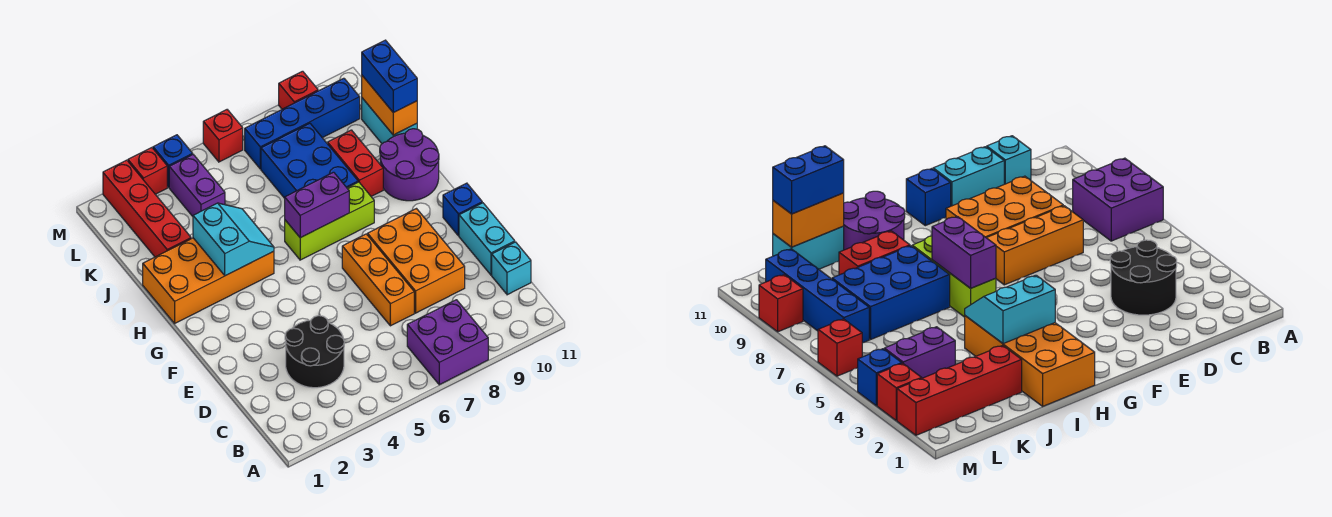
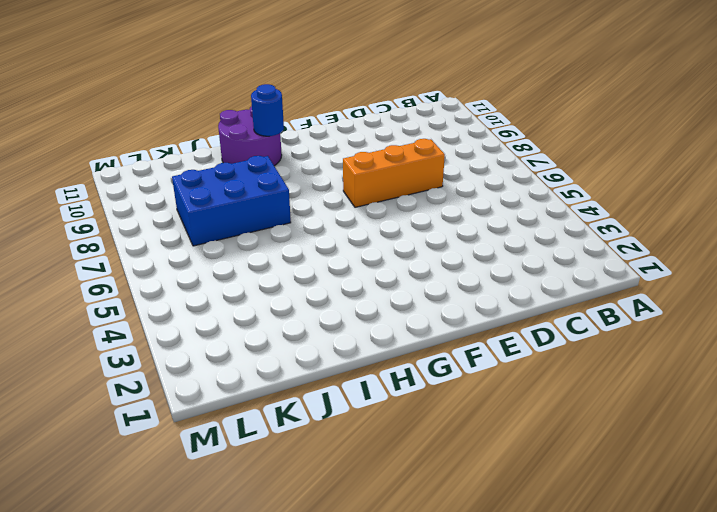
blue 1x1 round brick [251,84,284,136] -> none
none -> purple 2x2 brick [407,300,488,385]
none -> black 2x2 round brick [285,316,344,388]
none -> cyan 1x1 brick [492,242,531,295]

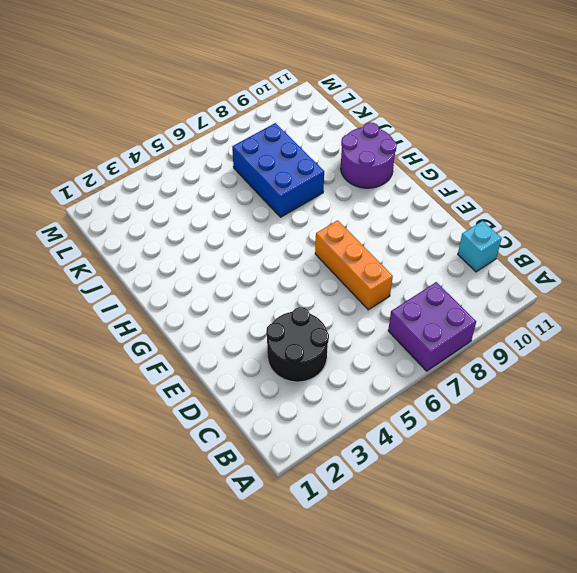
none -> orange 2x3 brick [367,209,465,313]
none -> cyan 1x2 brick [459,203,515,275]
none -> blue 1x1 brick [443,183,482,236]

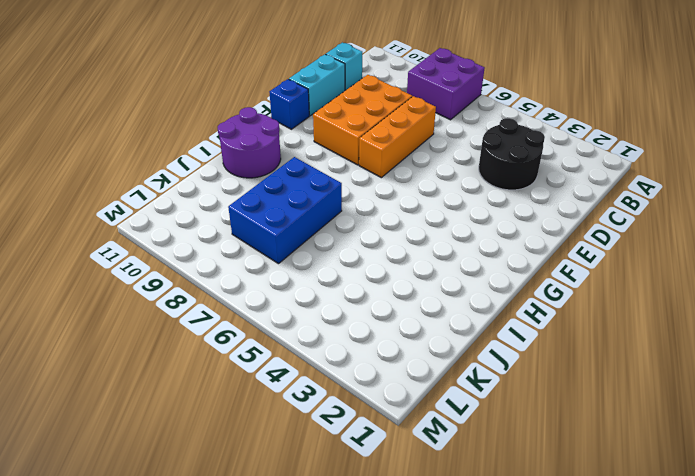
none -> orange 2x4 brick [143,238,274,323]
none -> lime 1x3 brick [285,182,374,260]
none -> red 1x2 brick [328,130,383,196]

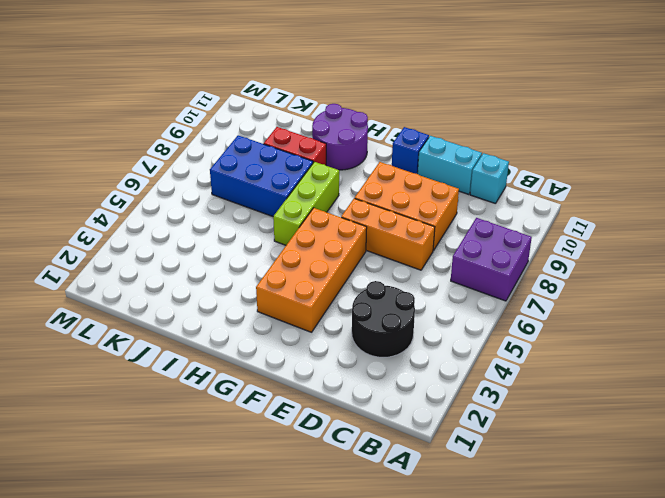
orange 2x4 brick [256,208,367,332] -> orange 2x4 brick moved to [143,238,274,323]
none -> red 1x4 brick [103,160,191,257]
none -> cyan 1x2 brick [362,98,417,144]
none -> purple 1x2 brick [169,155,225,216]

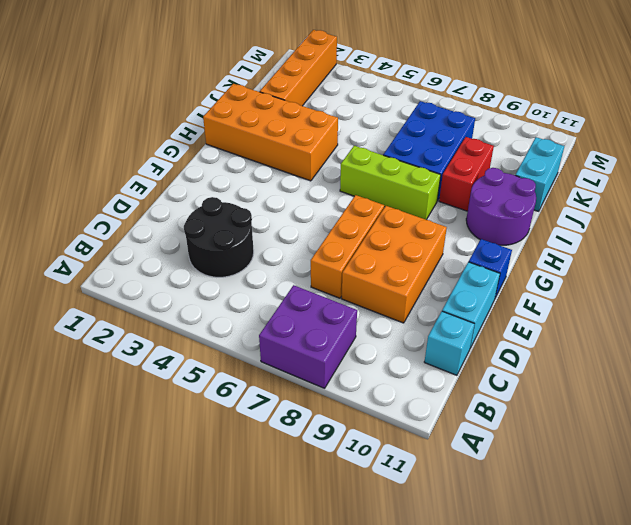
orange 1x4 brick [260,30,337,106] -> red 1x4 brick [103,160,191,257]
none -> purple 1x2 brick [169,155,225,216]
none -> blue 1x4 brick [245,78,360,169]
none -> red 1x1 brick [128,148,167,194]

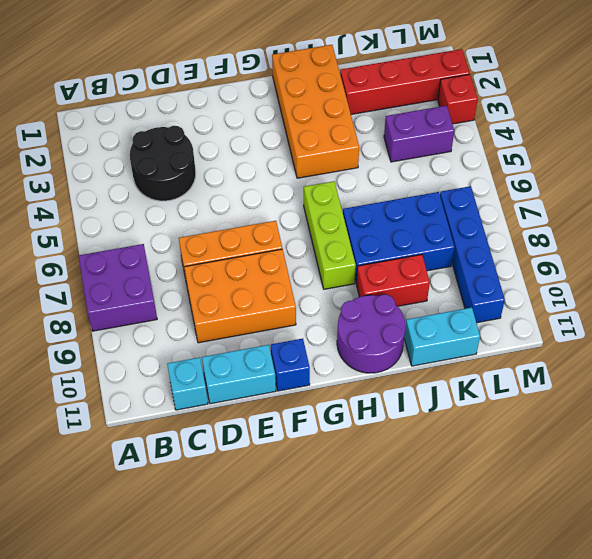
none -> blue 1x1 brick [153,135,193,187]
none -> red 1x1 brick [203,110,243,162]
none -> red 1x1 brick [279,71,318,109]

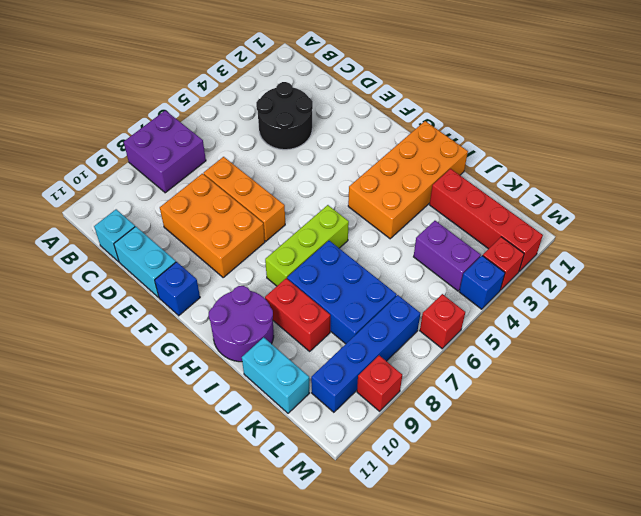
none -> cyan 2x2 slope [193,203,274,276]
none -> purple 1x2 brick [285,172,349,238]
none -> orange 1x2 brick [362,76,417,135]

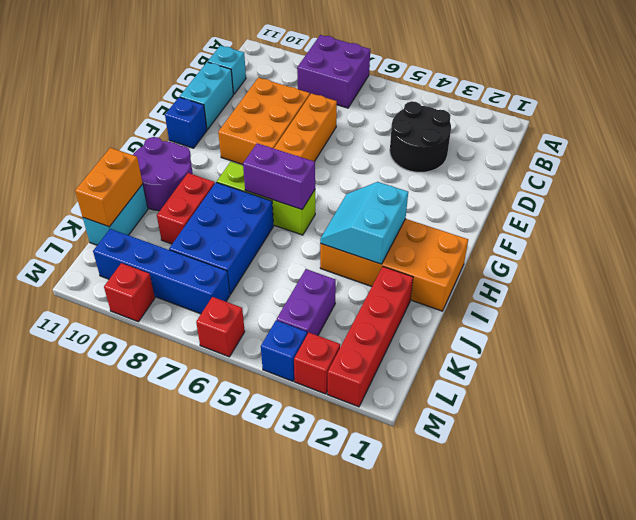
none -> blue 1x2 brick [362,40,417,113]

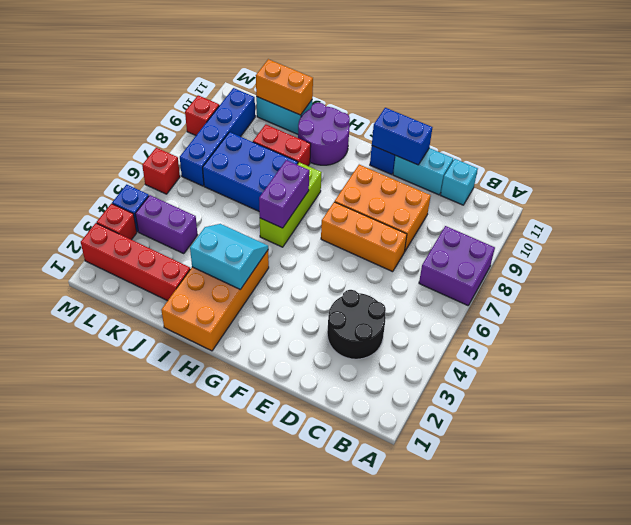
blue 1x2 brick [372,108,432,165] -> blue 1x2 brick moved to [362,40,417,113]

